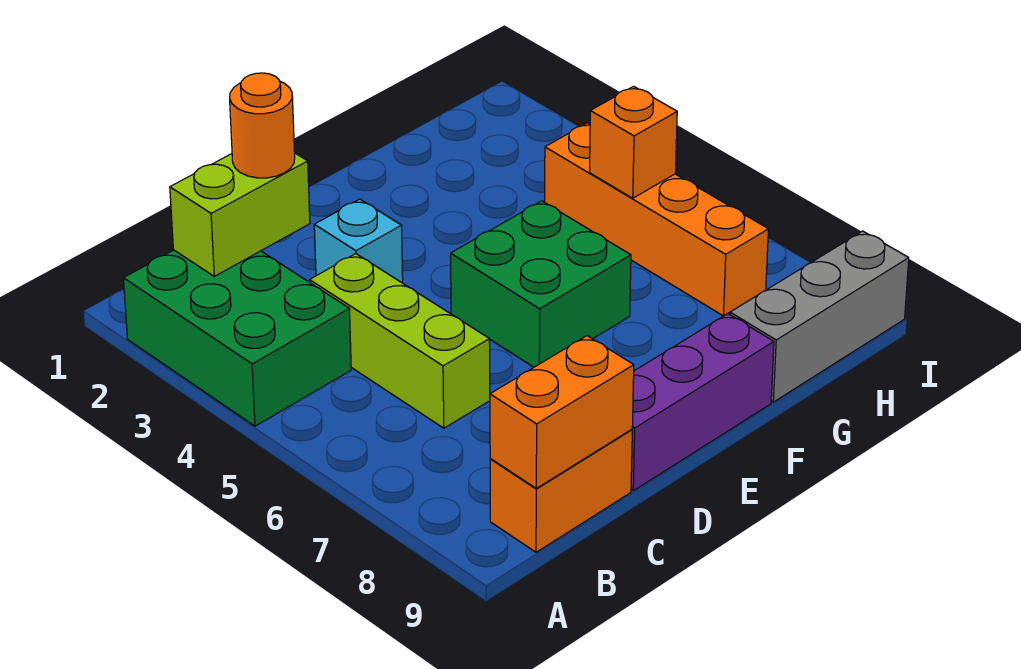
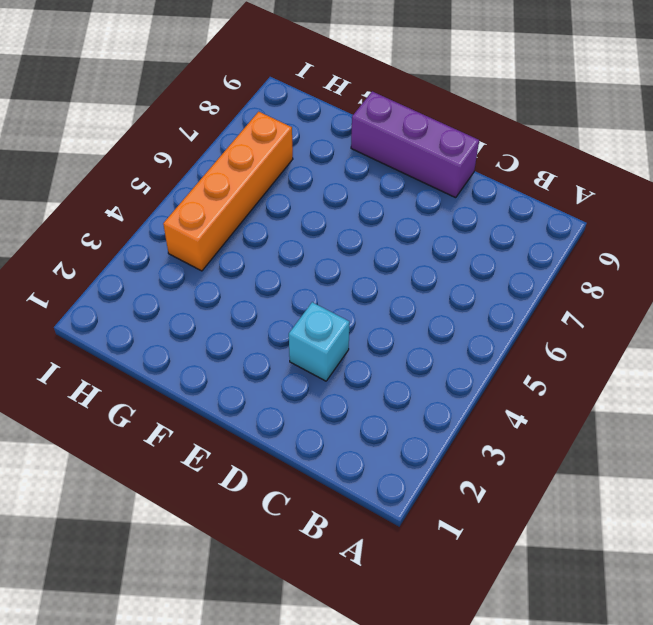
none -> green 2x3 brick [123,250,351,426]
none -> orange 1x2 brick [490,430,632,552]
none -> lime 1x3 brick [310,254,490,428]

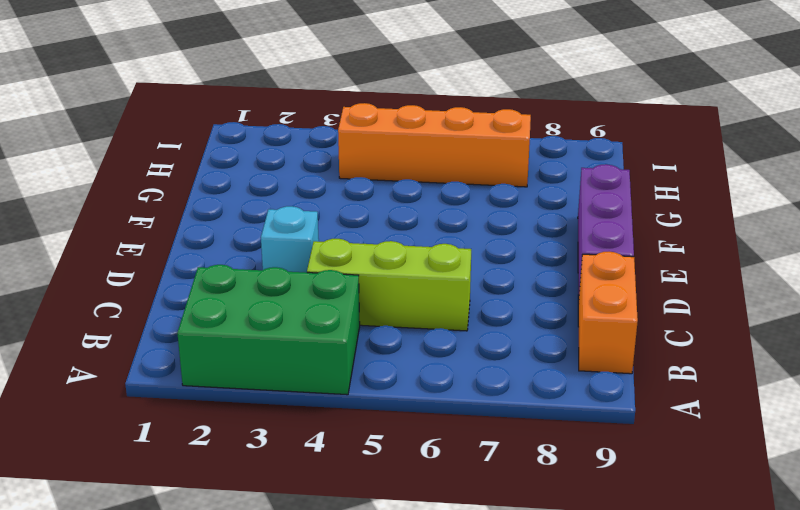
none -> green 2x2 brick [451,201,631,367]
none -> grey 1x3 brick [730,231,909,402]
none -> lime 1x2 brick [170,153,310,276]

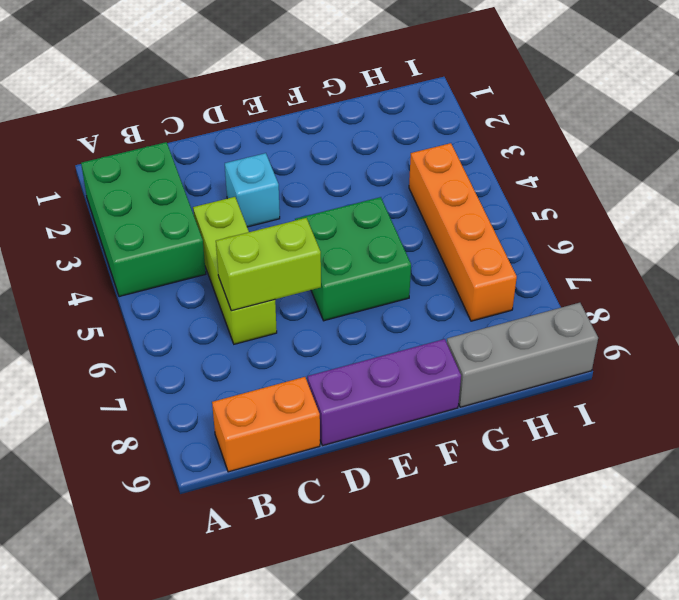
lime 1x2 brick [216,218,321,311] -> lime 1x2 brick moved to [170,153,310,276]
none -> orange 1x2 brick [490,336,634,488]
none -> orange 1x1 brick [590,86,677,198]
none -> orange 1x1 round brick [230,73,295,178]

